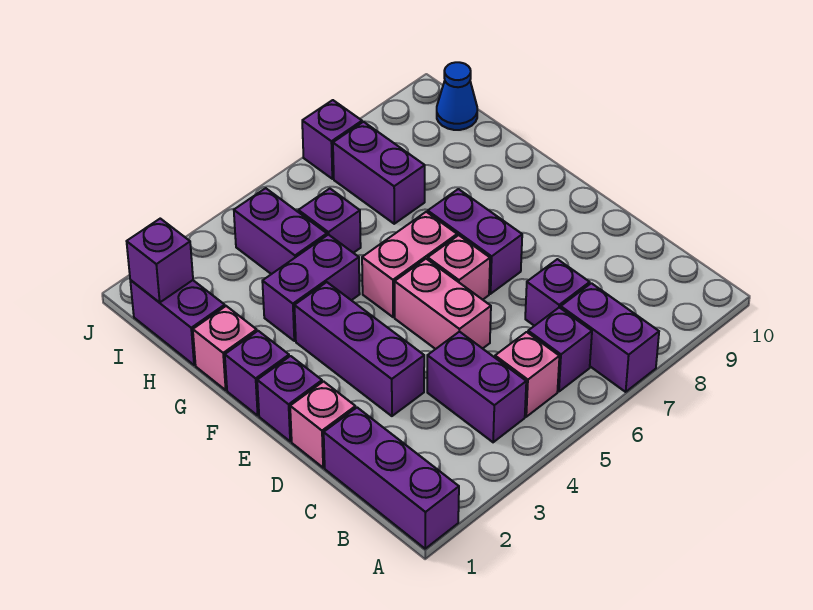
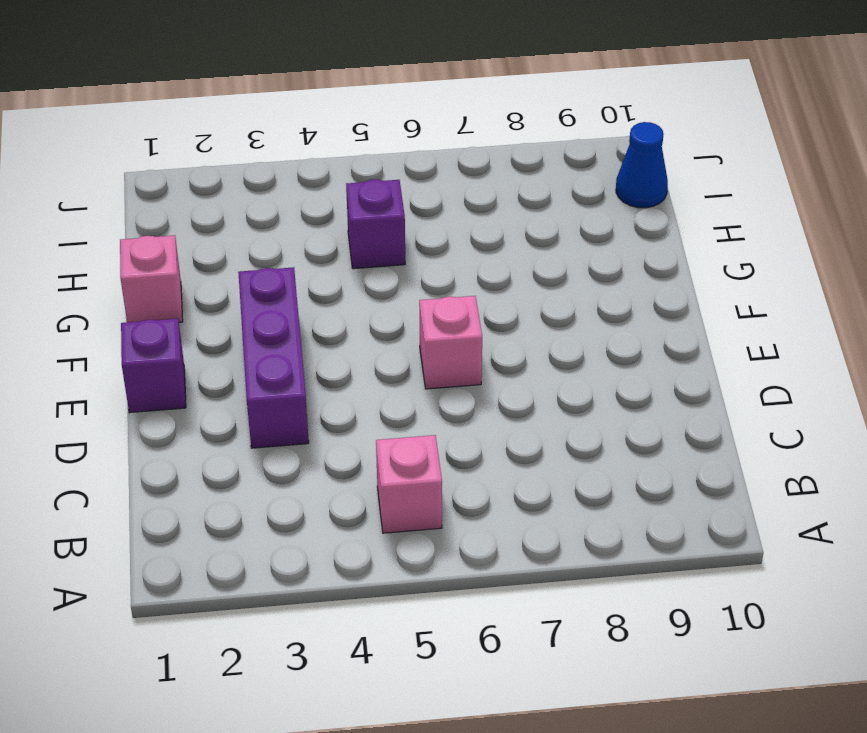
none -> purple 1x3 brick [324,408,459,549]
none -> purple 1x2 brick [561,283,659,392]
none -> purple 1x2 brick [427,332,526,442]

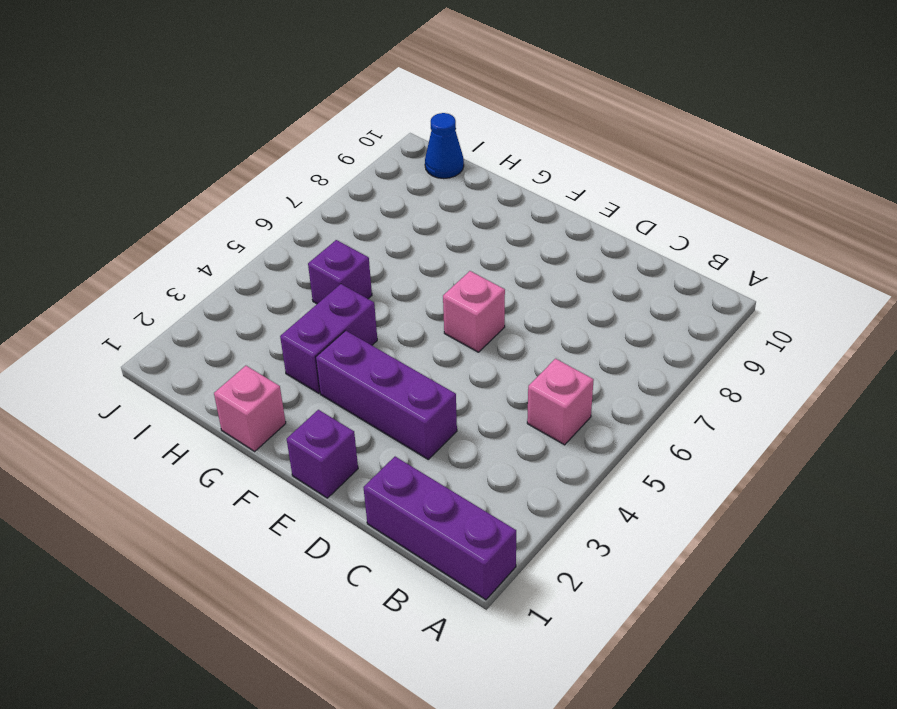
none -> purple 1x2 brick [561,283,659,392]
none -> purple 1x2 brick [427,332,526,442]
none -> purple 1x1 brick [528,307,592,392]

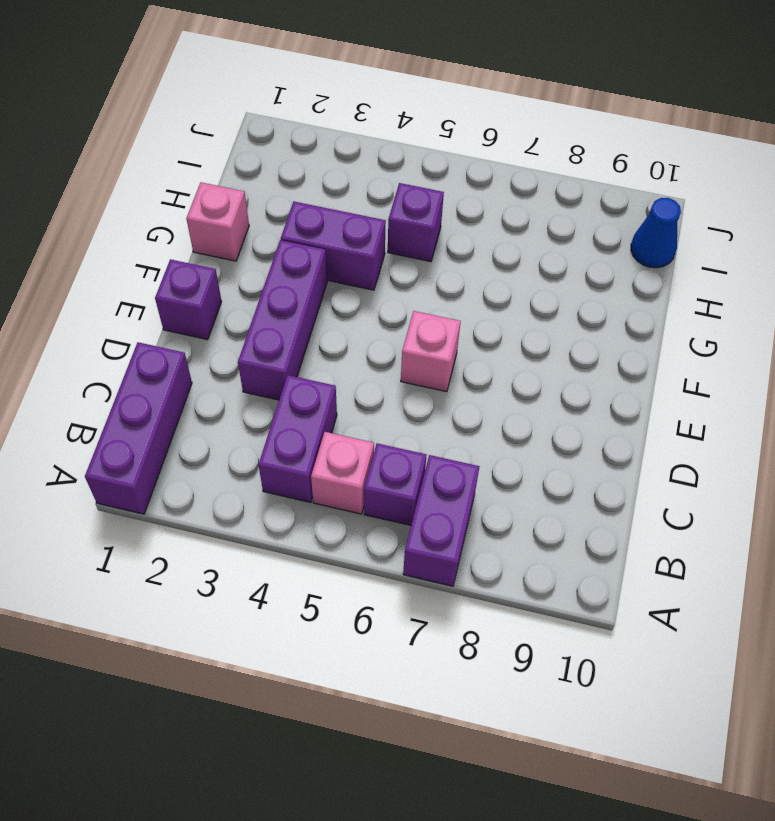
none -> purple 1x1 brick [525,259,590,326]
none -> pink 1x1 brick [290,381,356,468]
none -> pink 1x2 brick [395,259,491,349]

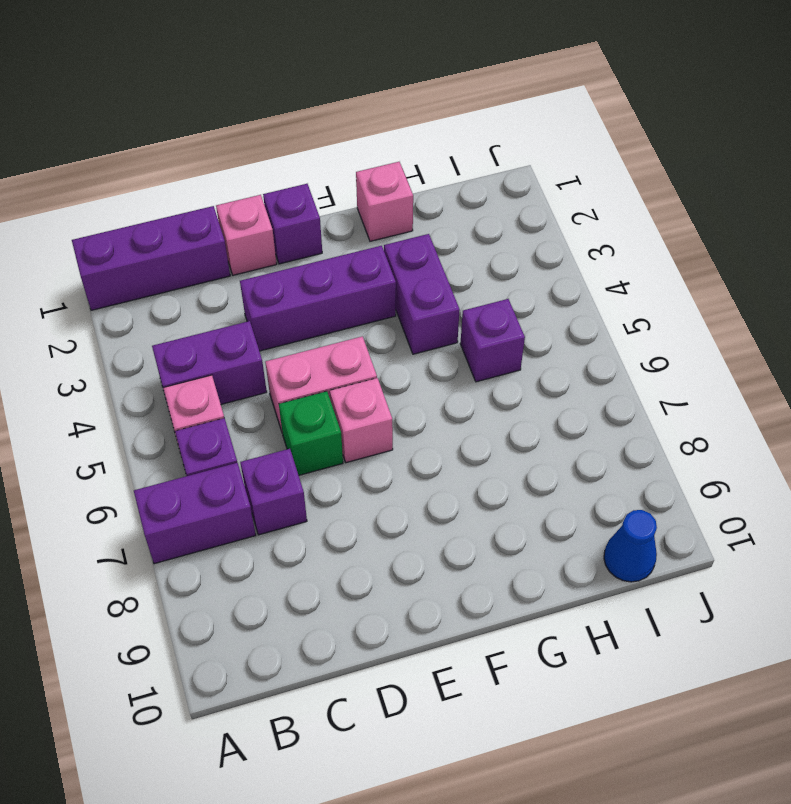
green 1x1 brick [279,391,343,475] -> none
none -> purple 1x2 brick [428,189,522,294]
none -> purple 1x1 brick [225,331,289,415]
none -> pink 1x2 brick [362,212,457,317]

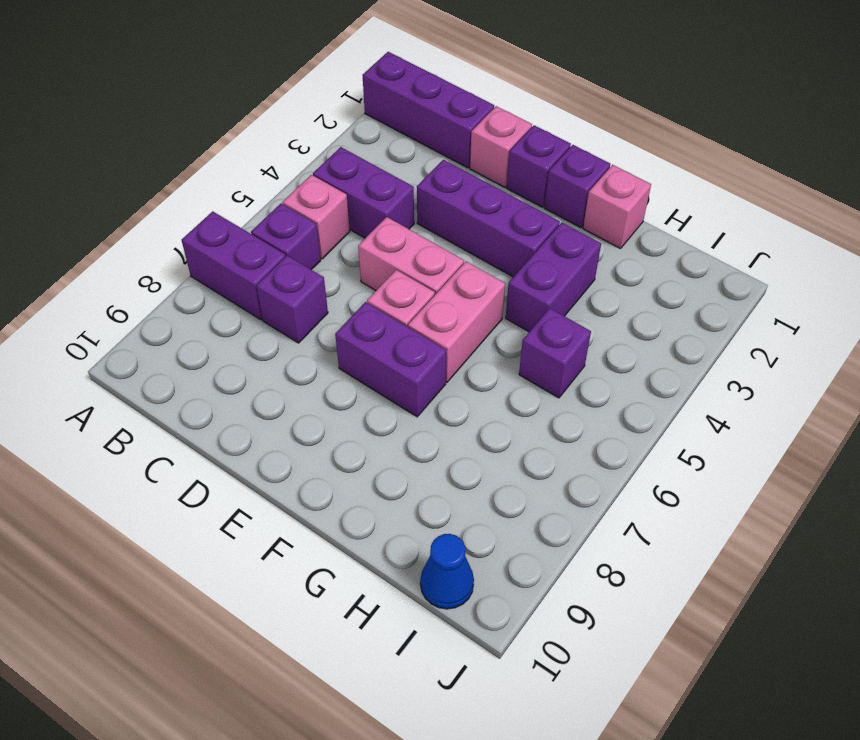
none -> purple 1x2 brick [130,280,225,365]
none -> purple 1x2 brick [234,188,327,274]
none -> purple 1x2 brick [333,122,425,224]

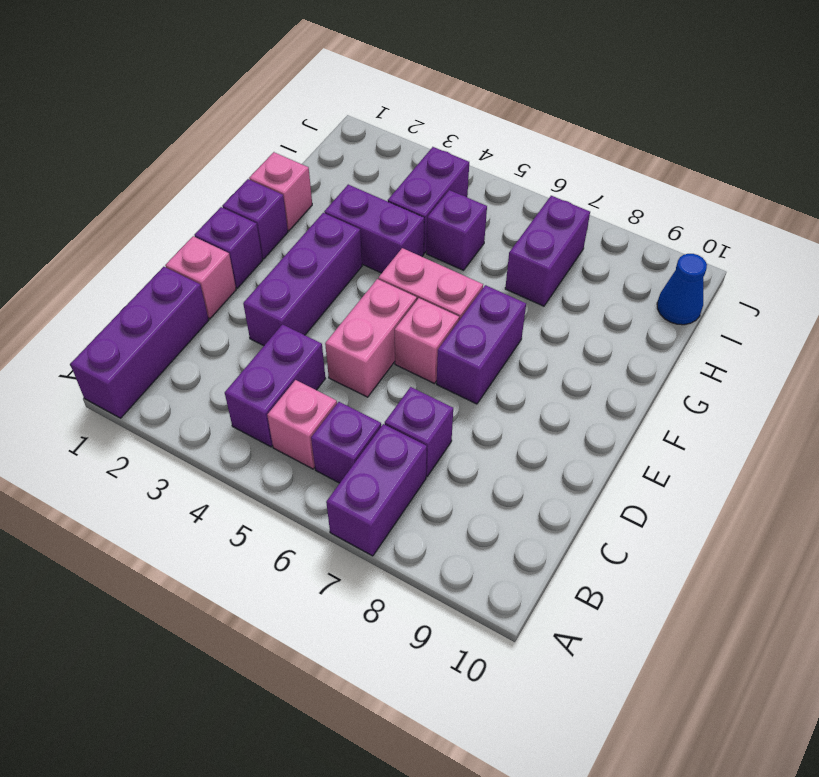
none -> purple 1x2 brick [130,280,225,365]
none -> purple 1x1 brick [302,100,362,179]
none -> purple 1x1 brick [127,219,193,303]

